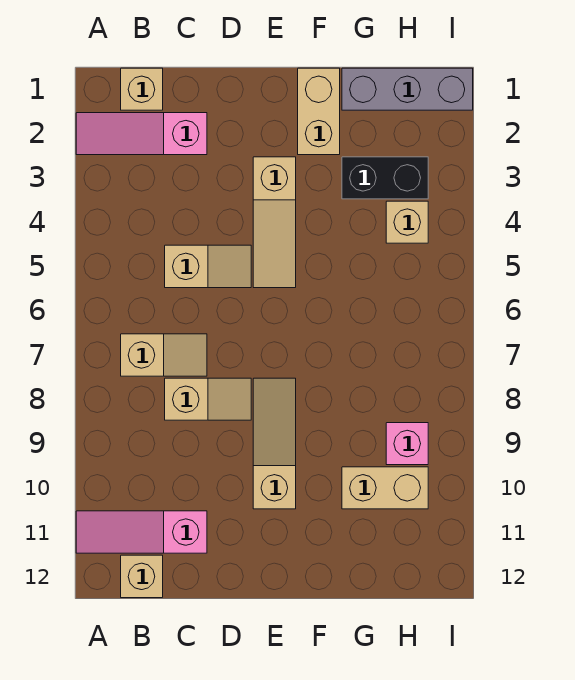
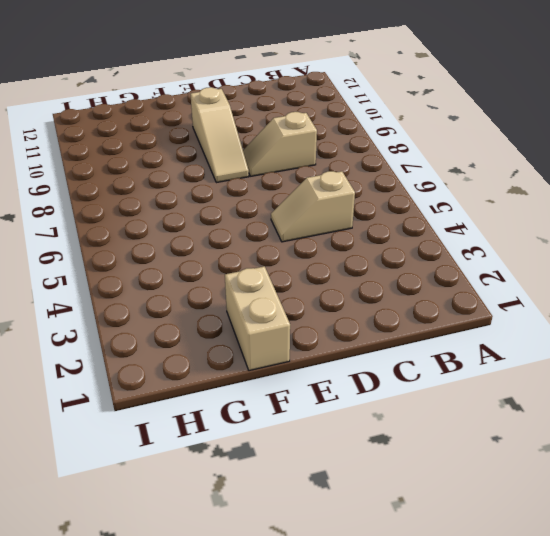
none -> pink 1x3 slope [76,113,207,155]
none -> pink 1x3 slope [76,511,207,553]
none -> tan 1x1 brick [121,68,163,110]

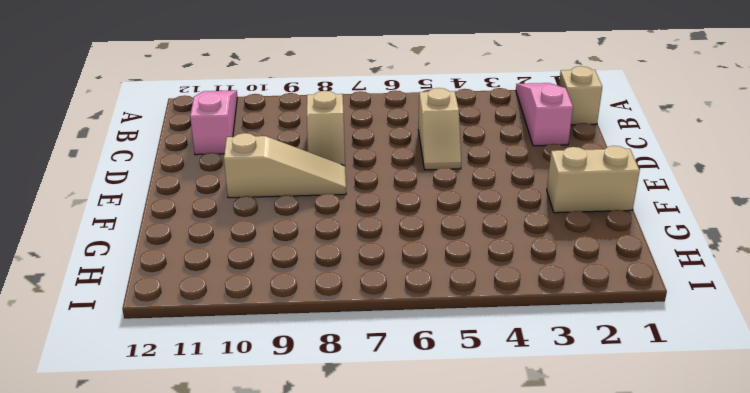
none -> tan 1x2 slope [121,334,207,376]
none -> tan 1x1 brick [121,555,163,598]
none -> tan 1x3 slope [253,157,296,288]

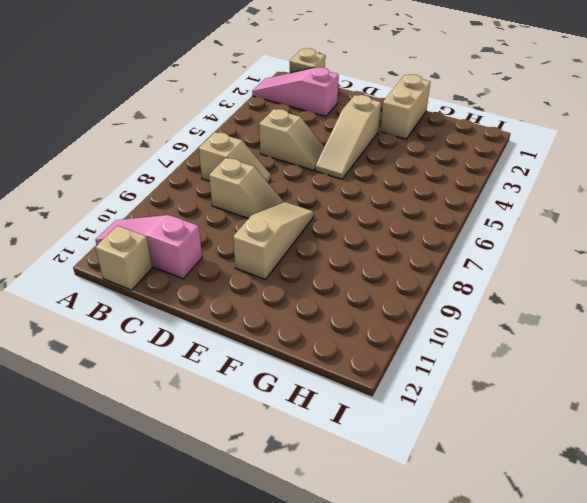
none -> grey 1x3 brick [342,68,473,110]
none -> black 1x2 brick [342,157,428,199]
none -> tan 1x2 brick [342,467,428,509]

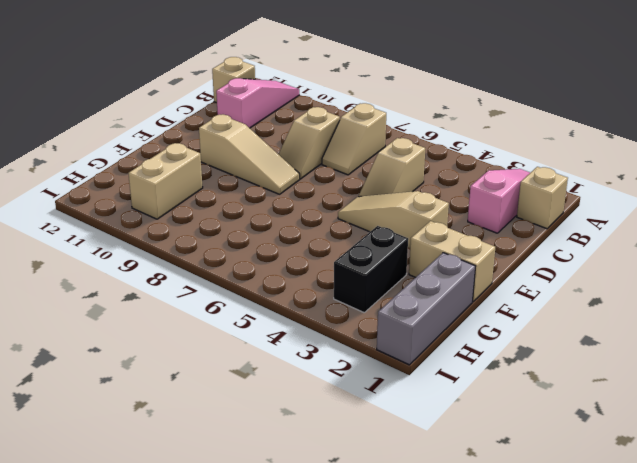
none -> tan 1x1 brick [386,201,428,243]
none -> pink 1x1 brick [386,423,428,465]

